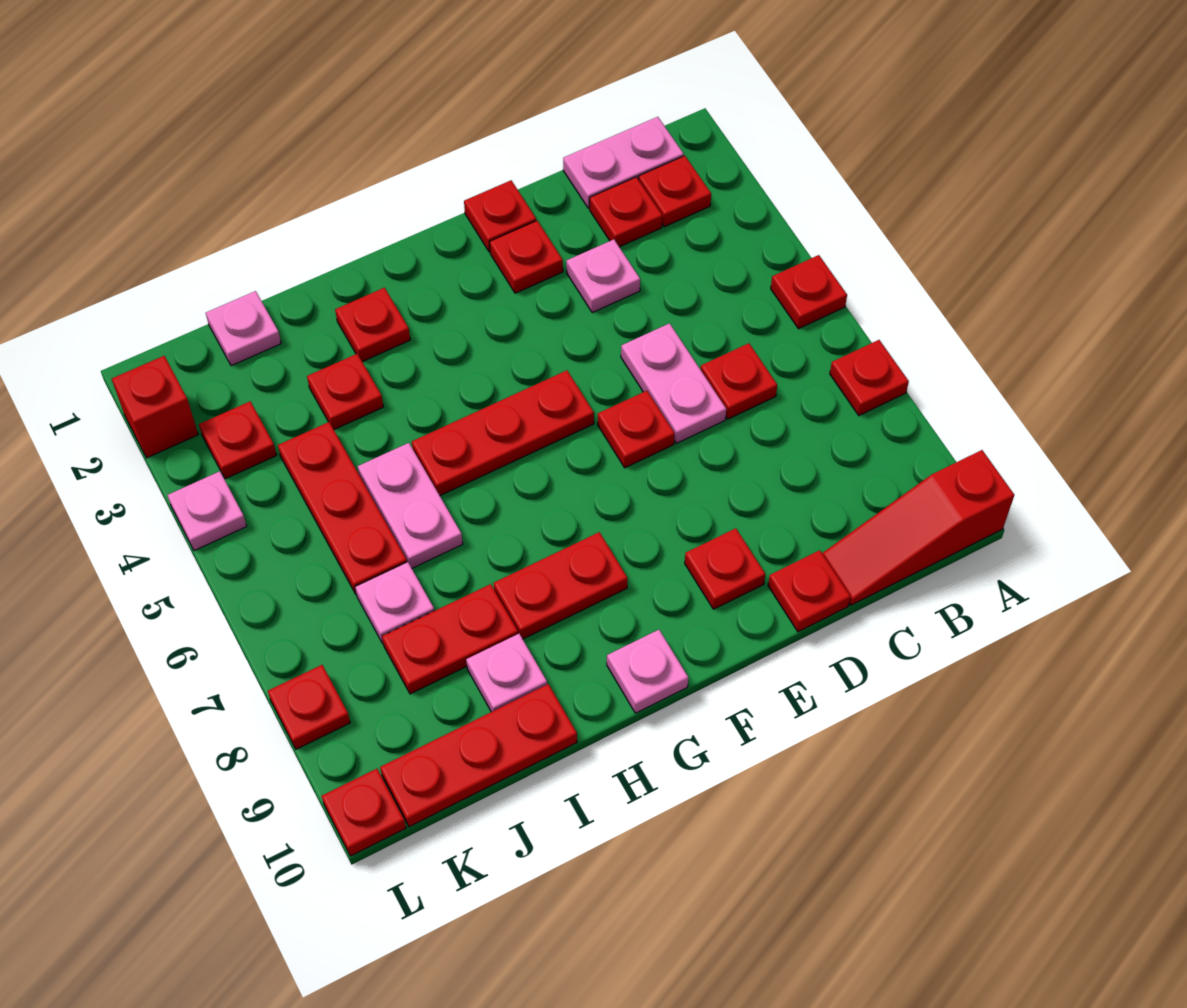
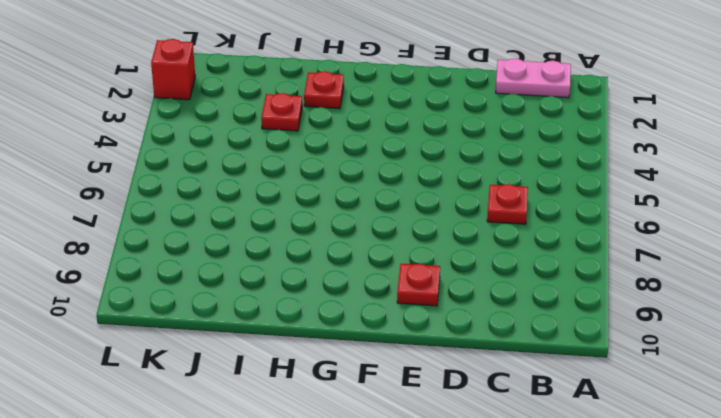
none -> red 1x1 plate [771,255,847,329]
none -> red 1x1 plate [830,340,909,415]
none -> red 1x3 slope [822,450,1014,605]
none -> red 1x1 plate [639,156,711,227]

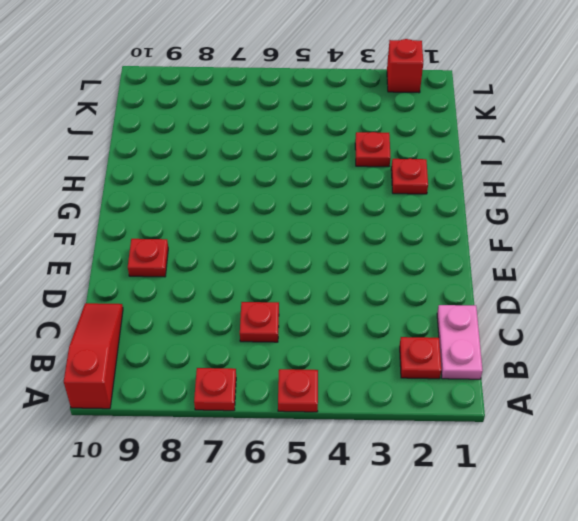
none -> red 1x1 plate [590,177,662,247]
none -> pink 1x1 plate [566,239,640,313]
none -> pink 1x2 plate [621,323,726,443]
none -> red 1x1 plate [768,550,850,632]

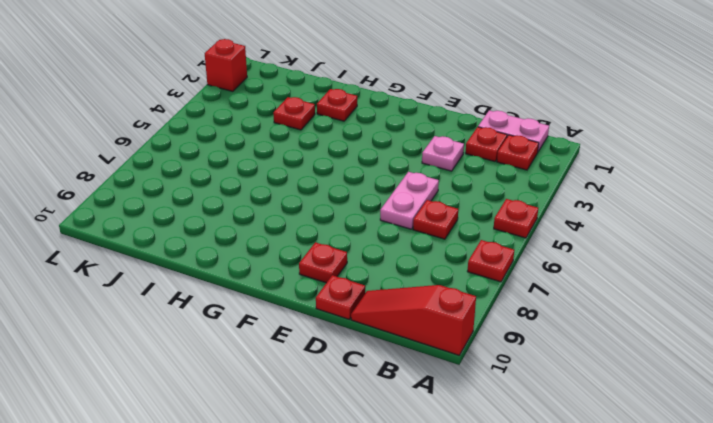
none -> red 1x1 plate [464,180,536,252]
none -> red 1x1 plate [490,221,563,293]
none -> red 1x1 plate [598,391,675,468]
none -> red 1x3 plate [412,370,594,496]

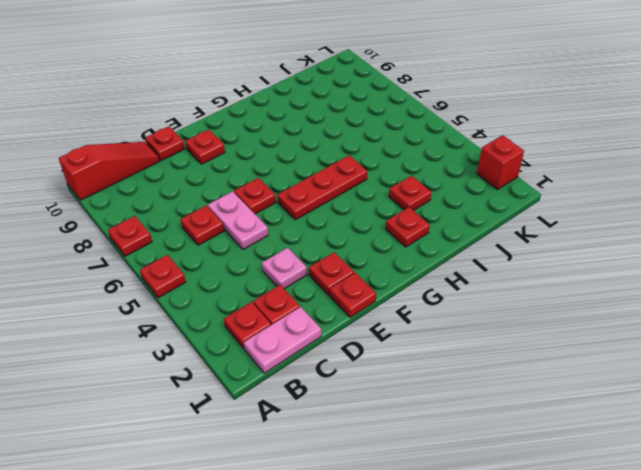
none -> red 1x2 plate [493,532,628,639]
none -> pink 1x1 plate [607,630,688,713]
none -> pink 1x2 plate [358,443,463,568]
none -> red 1x2 plate [382,584,518,694]

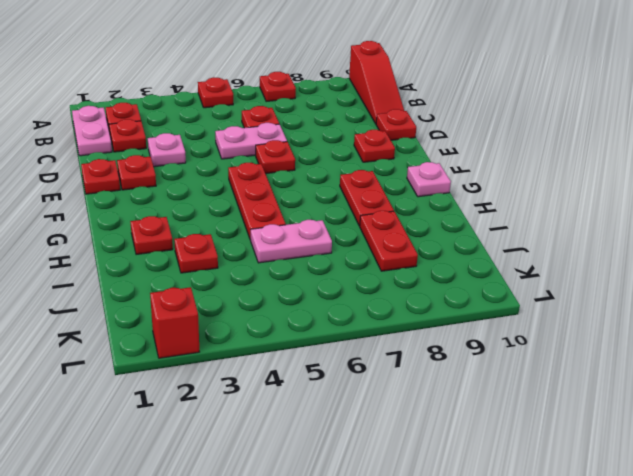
none -> pink 1x1 plate [466,634,547,712]
none -> red 1x3 plate [380,684,577,827]
none -> pink 1x1 plate [206,291,281,366]
none -> red 1x3 plate [278,422,407,595]

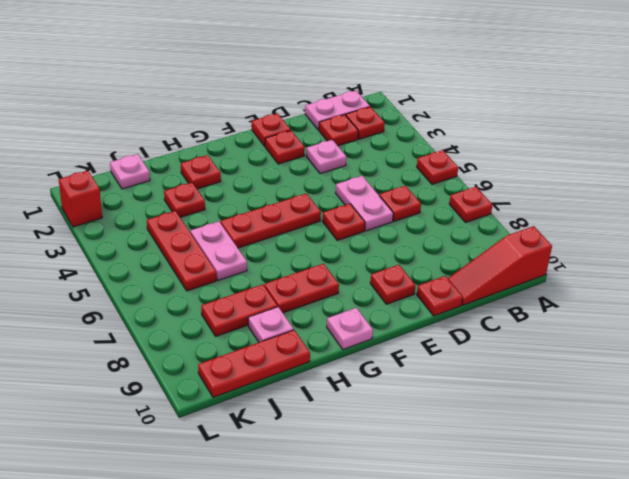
none -> pink 1x1 plate [355,562,434,644]
none -> red 1x1 plate [199,402,277,479]
none -> pink 1x1 plate [167,471,247,551]
none -> red 1x1 plate [268,665,350,749]

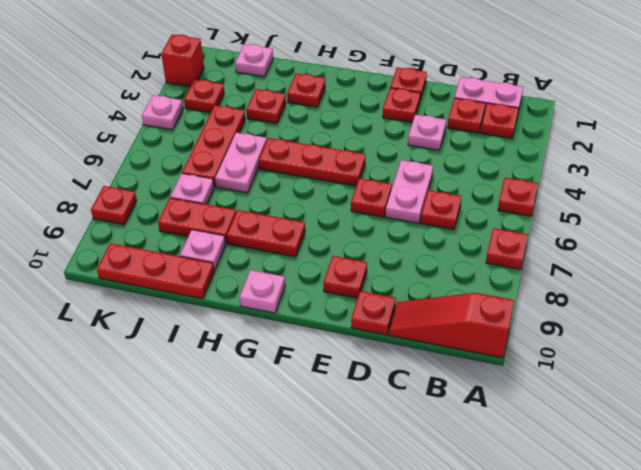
none -> red 1x1 plate [322,769,406,856]

